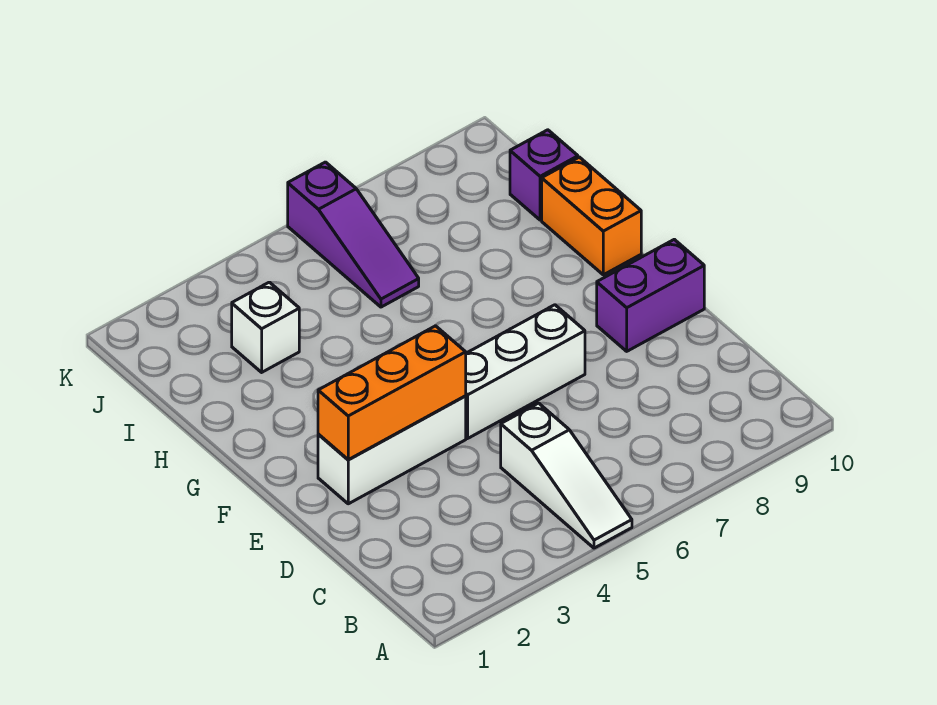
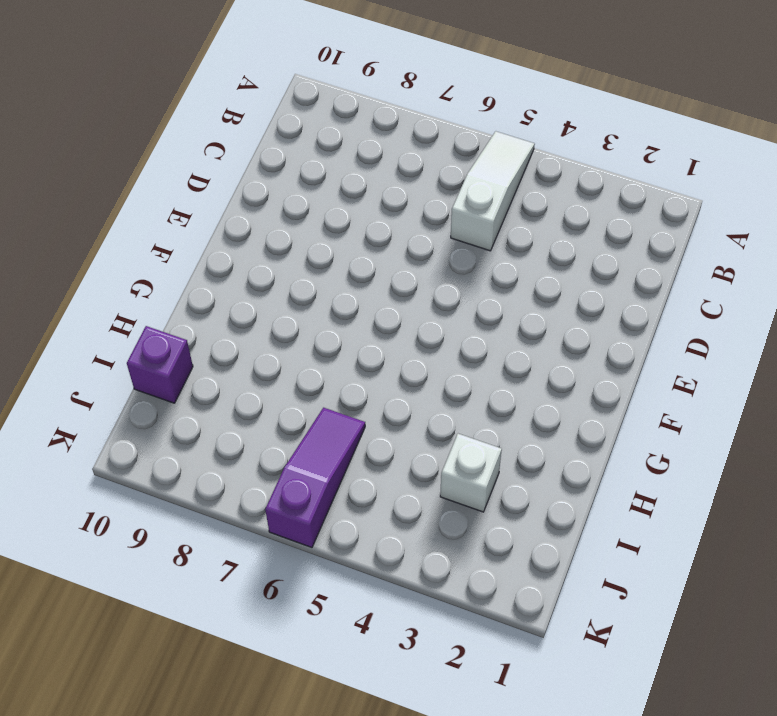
none -> white 1x3 brick [318,396,466,504]
none -> white 1x3 brick [466,305,585,438]

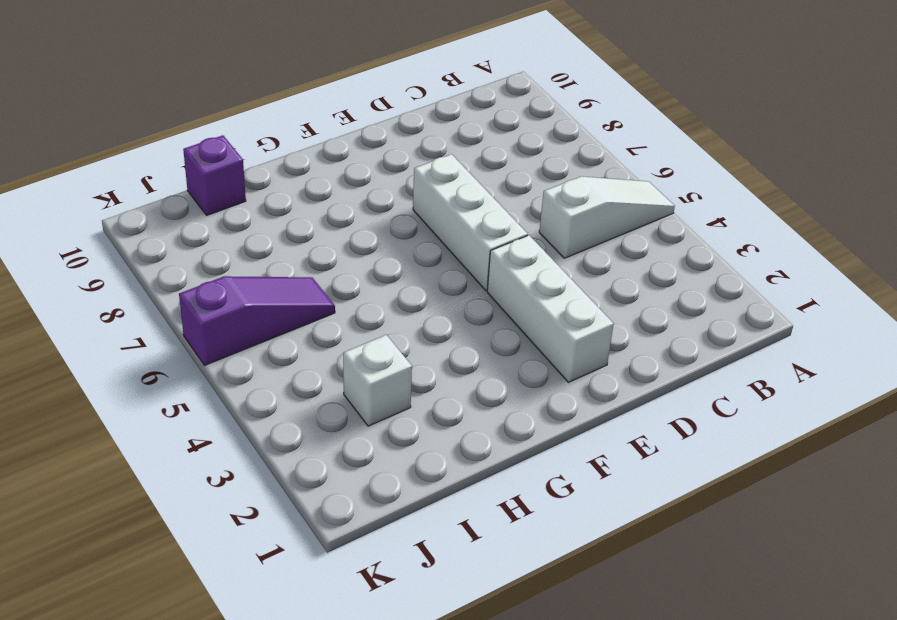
none -> purple 1x2 brick [597,239,704,351]
none -> orange 1x2 brick [542,157,641,275]

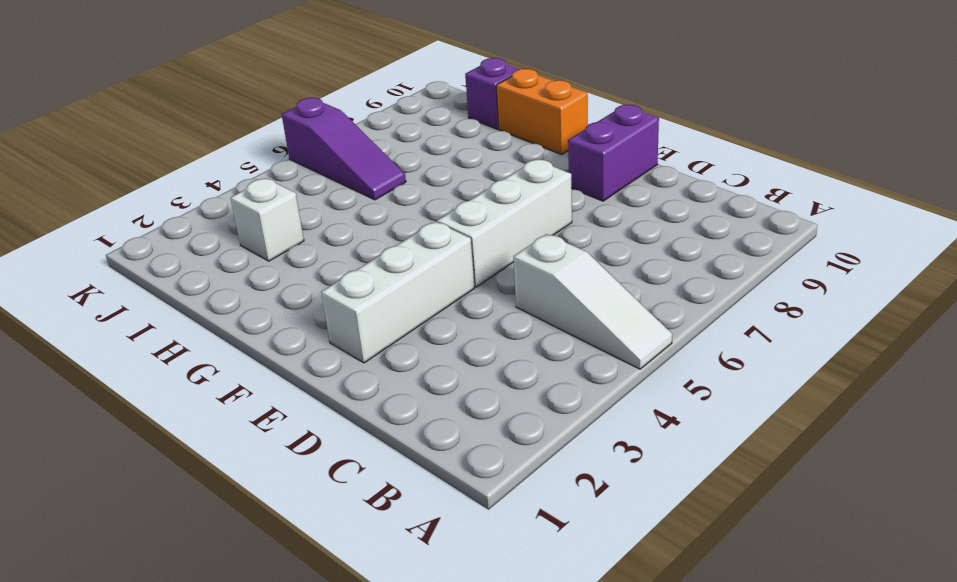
none -> orange 1x3 brick [318,326,466,460]

